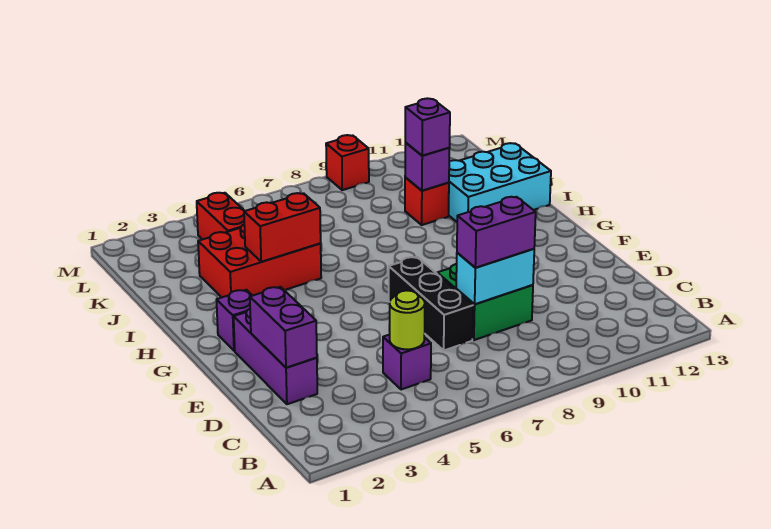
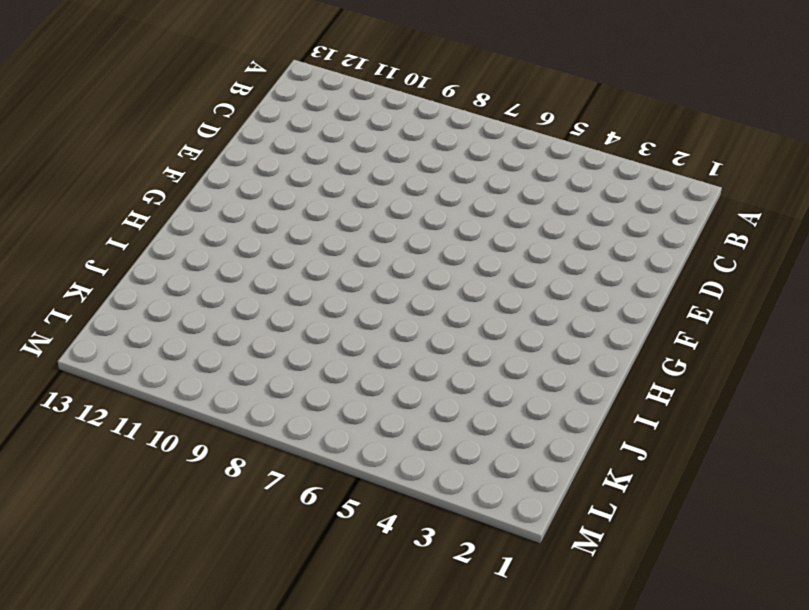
none -> purple 1x1 brick [383,335,431,390]
none -> purple 1x3 brick [234,309,317,404]
none -> black 1x3 brick [389,257,473,350]

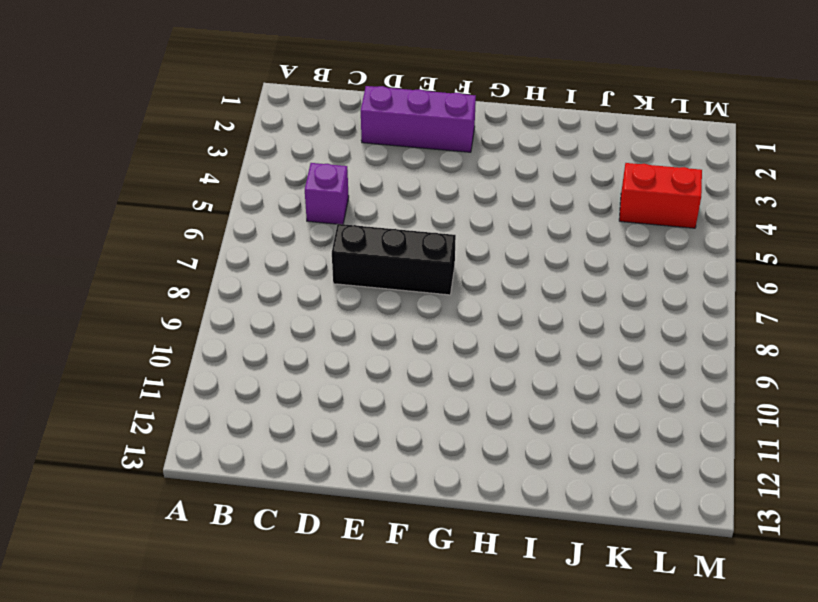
none -> green 2x2 brick [437,264,533,340]
none -> purple 1x1 brick [217,290,253,351]
none -> red 2x3 brick [198,225,321,297]

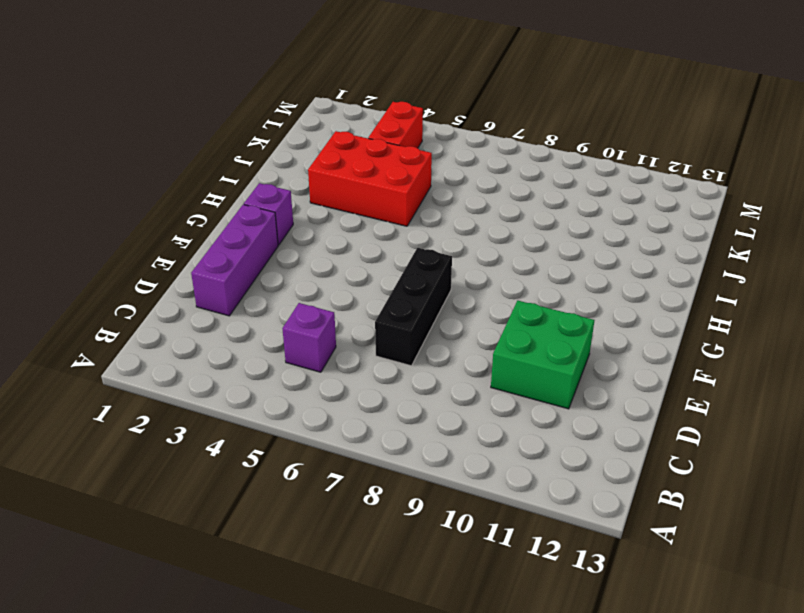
green 2x2 brick [491,301,594,409] -> green 2x2 brick moved to [437,264,533,340]
none -> cyan 2x3 brick [449,143,551,222]
none -> red 1x1 brick [405,177,449,225]
none -> red 1x1 brick [326,135,369,190]

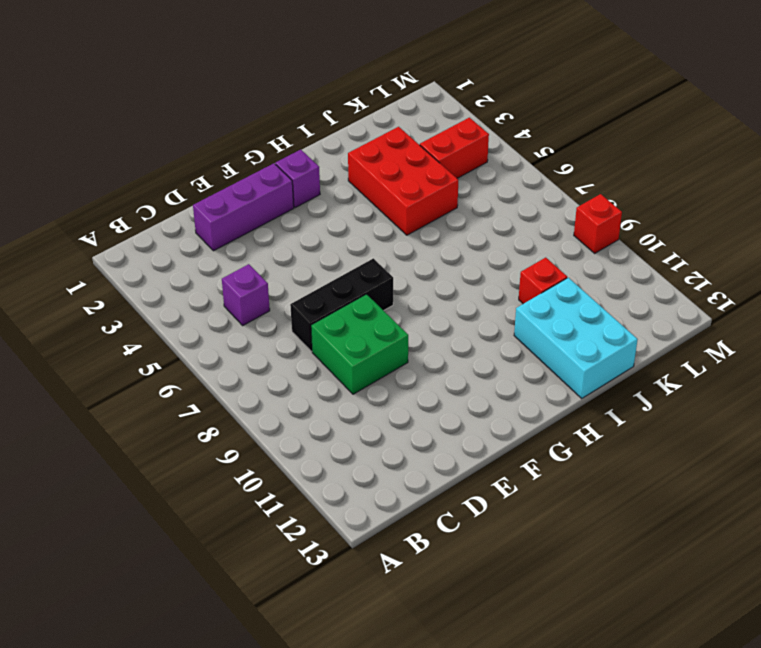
none -> lime 1x1 round brick [389,291,425,349]
none -> purple 1x2 brick [250,287,317,368]
none -> cyan 1x2 brick [456,249,534,304]

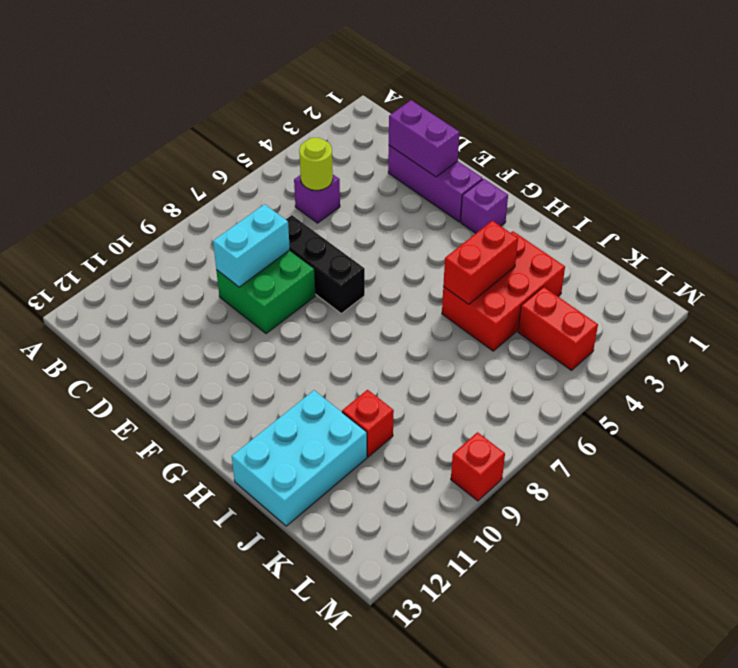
none -> purple 1x1 brick [405,142,449,191]
none -> purple 1x2 brick [457,197,536,268]
none -> purple 1x1 brick [405,98,450,156]

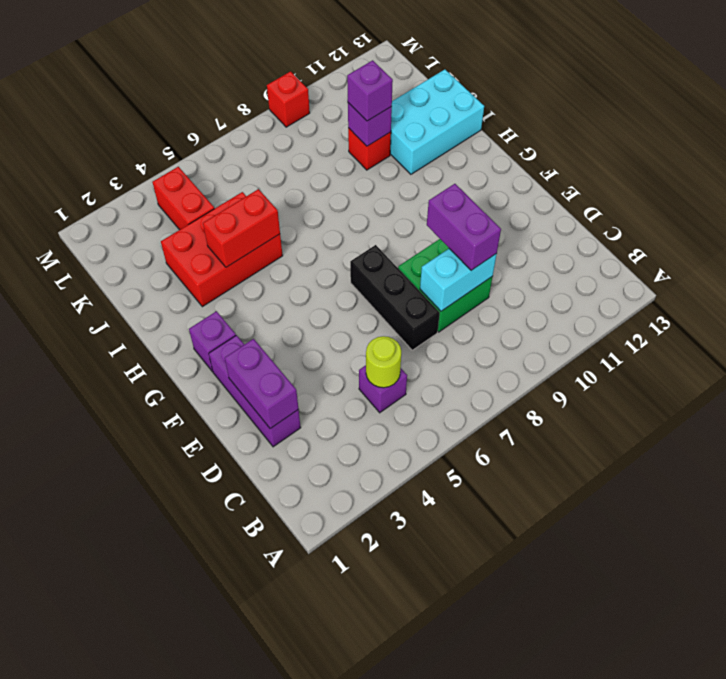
purple 1x2 brick [427,184,501,270] -> purple 1x2 brick turned to [457,197,536,268]

